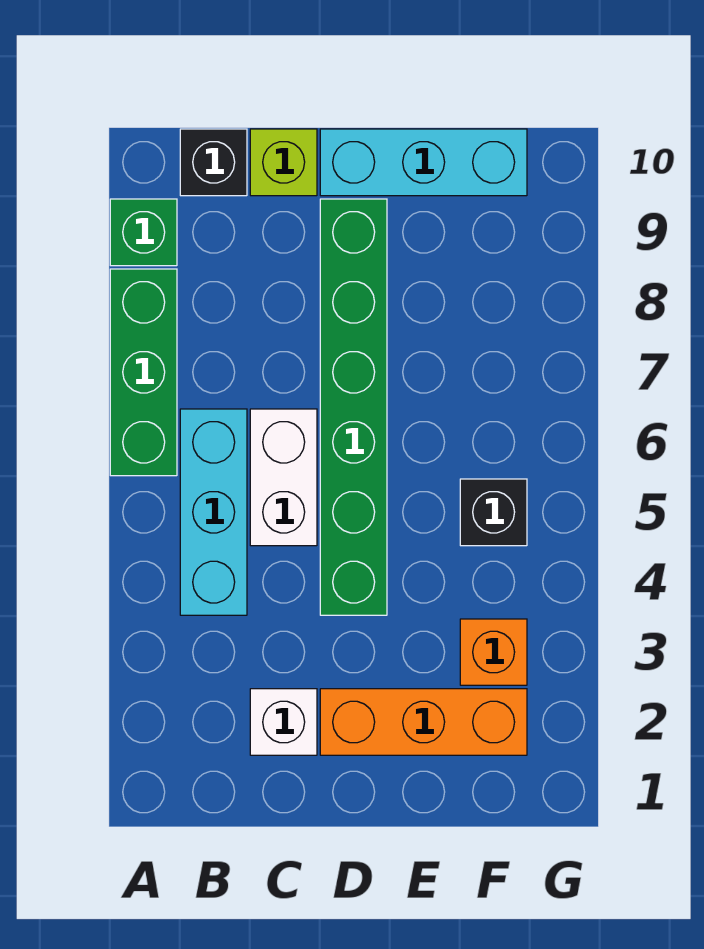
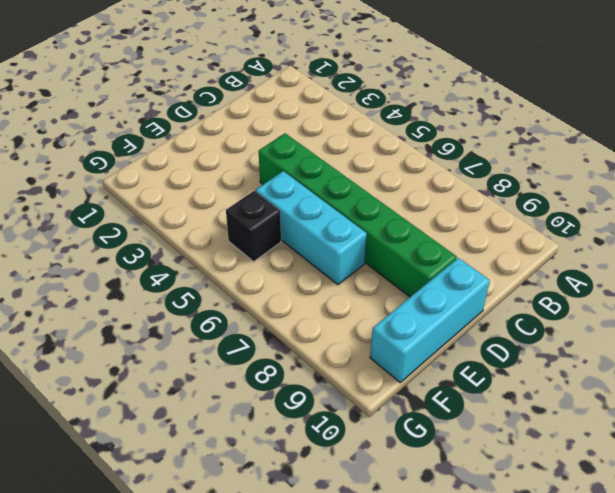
cyan 1x3 brick [256,171,367,285] -> cyan 1x3 brick moved to [180,409,247,615]
none -> green 1x3 brick [110,269,177,476]
none -> green 1x1 brick [110,199,177,266]
none -> black 1x1 brick [180,129,247,196]

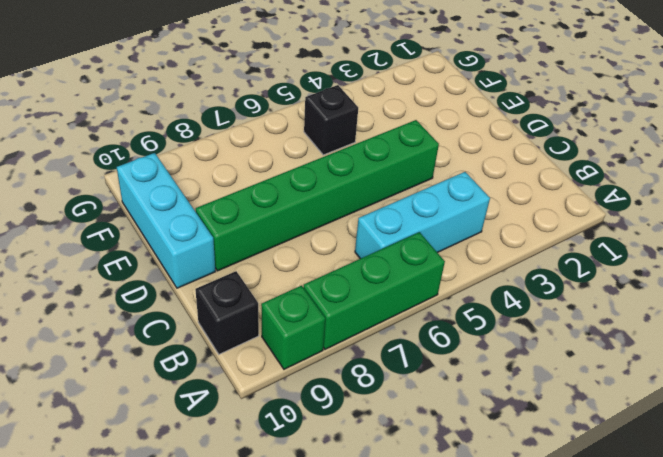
none -> white 1x1 brick [250,689,317,755]
none -> white 1x2 brick [250,409,317,546]
none -> lime 1x1 brick [250,129,317,196]

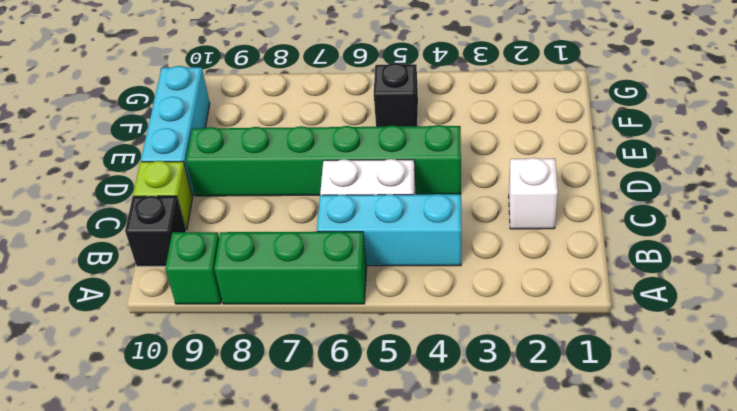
none -> orange 1x3 brick [320,689,527,755]
none -> orange 1x1 brick [460,619,527,685]

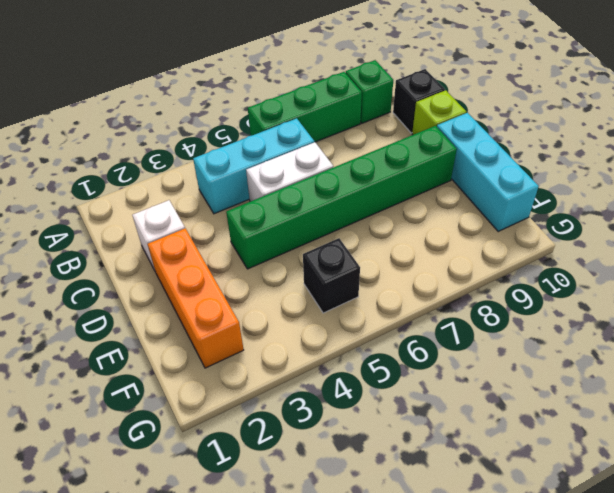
none -> orange 1x1 brick [460,619,527,685]

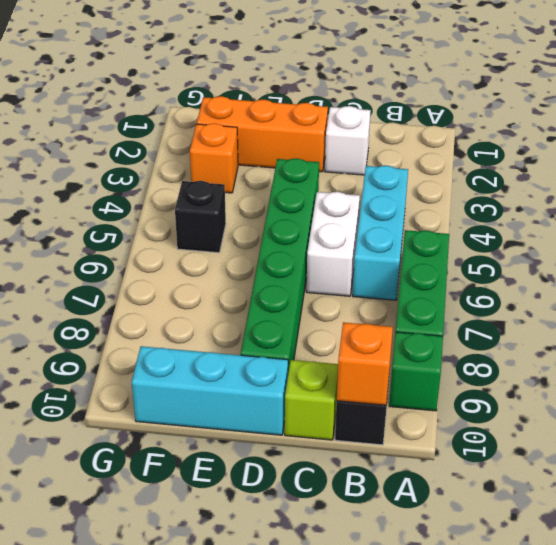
orange 1x1 brick [337,322,393,405] -> none

